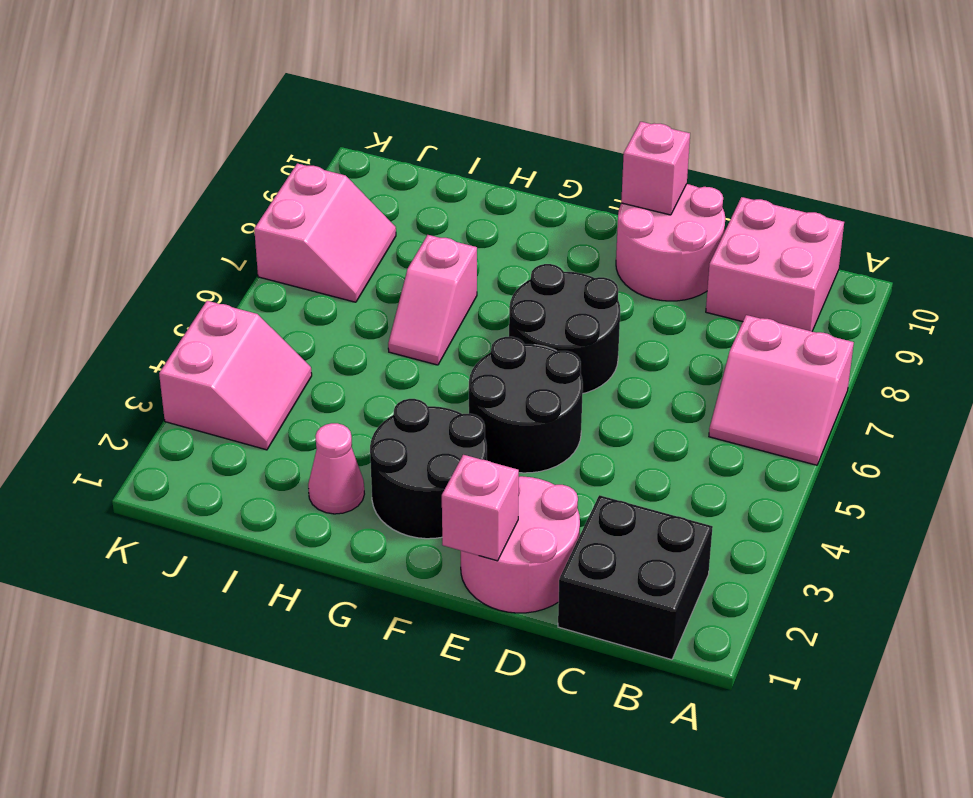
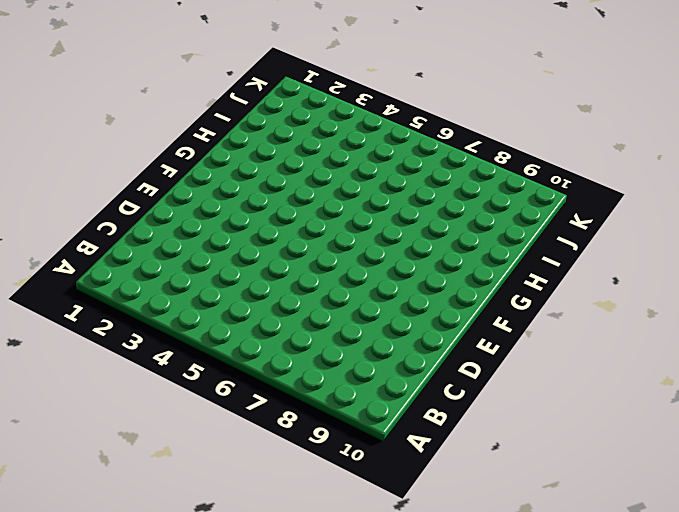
none -> pink 2x2 slope [709,315,854,465]
none -> black 2x2 brick [558,495,713,660]
none -> pink 2x2 brick [706,197,844,331]

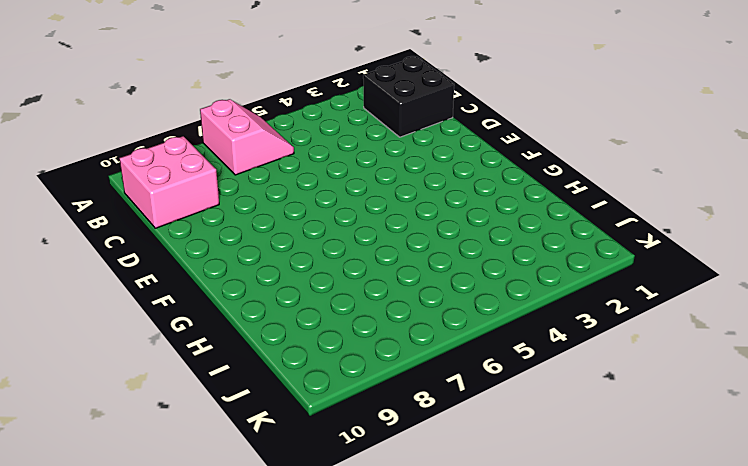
none -> pink 2x2 round brick [461,476,580,613]
none -> pink 2x2 round brick [616,184,725,301]
none -> black 2x2 round brick [469,337,583,473]

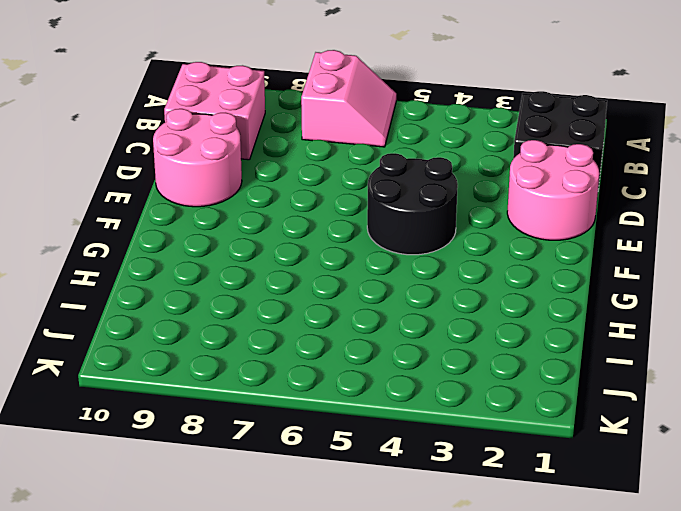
none -> black 2x2 round brick [509,264,620,393]
none -> black 2x2 round brick [370,399,487,539]
none -> pink 1x1 cone [308,423,364,514]

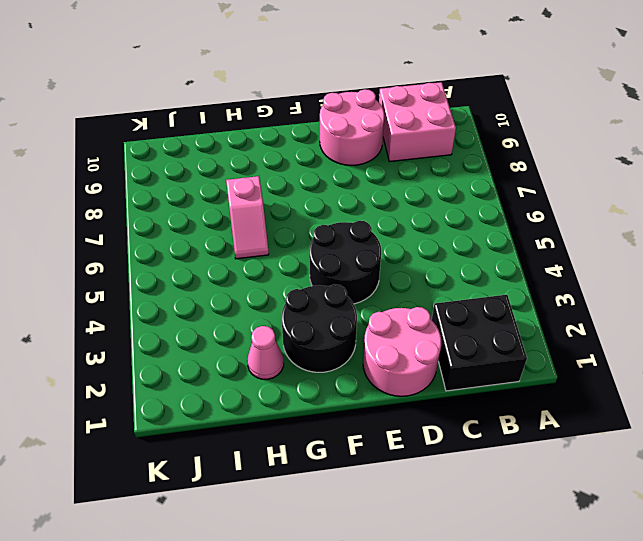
none -> pink 2x2 slope [709,315,854,465]
none -> black 2x2 round brick [509,264,620,393]
none -> pink 2x2 slope [159,301,312,450]

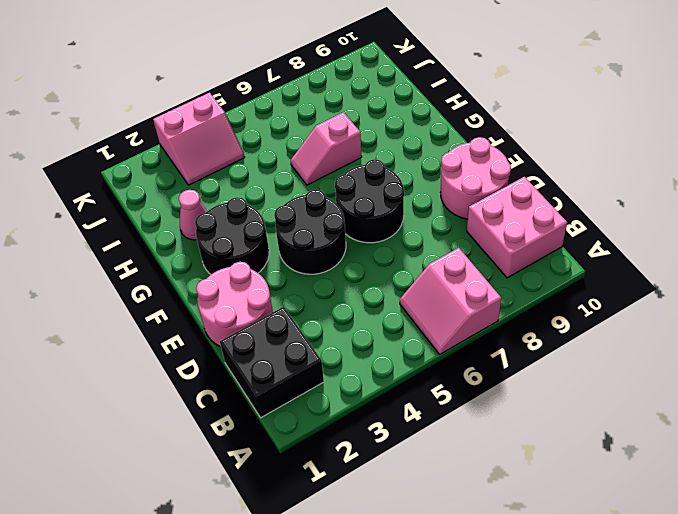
none -> pink 2x2 slope [254,163,396,302]
none -> pink 1x1 brick [442,455,519,561]
none -> pink 1x1 brick [621,122,690,215]

